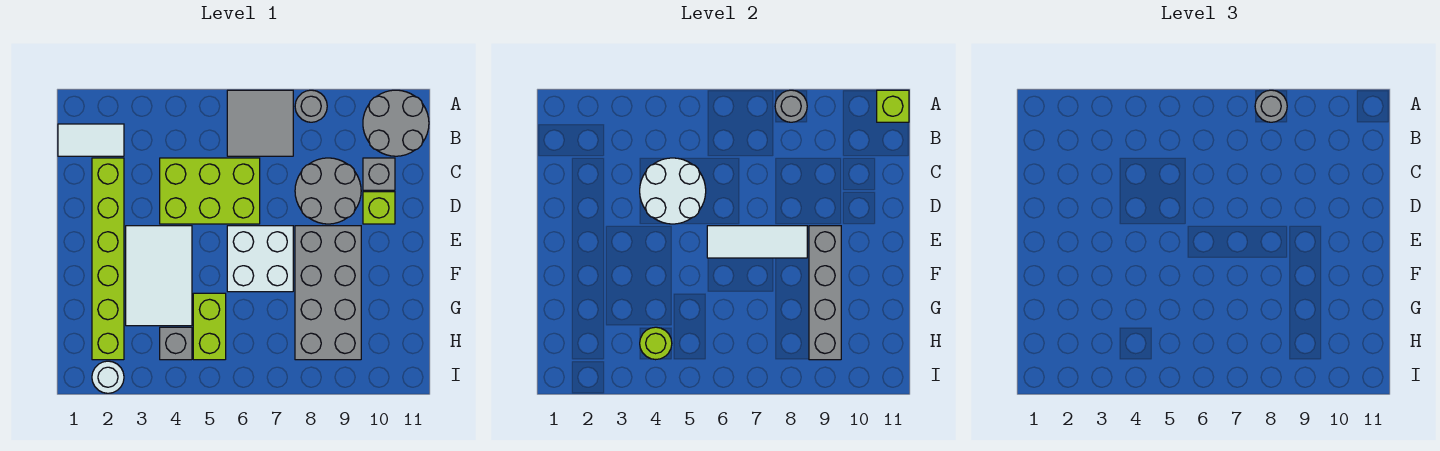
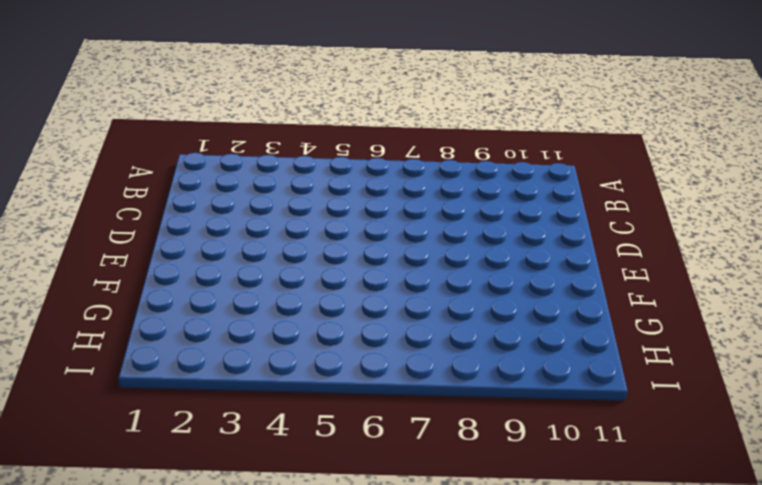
none -> grey 2x2 tile [227,90,293,156]
none -> grey 1x1 round brick [295,90,327,122]
none -> grey 2x2 round brick [363,90,429,156]

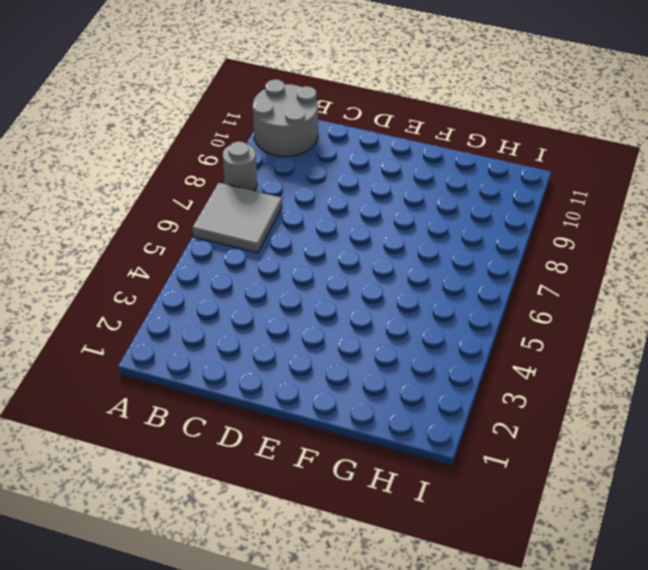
none -> white 1x2 tile [58,124,124,156]
none -> lime 1x6 brick [92,158,124,360]
none -> lime 2x3 brick [160,158,260,224]

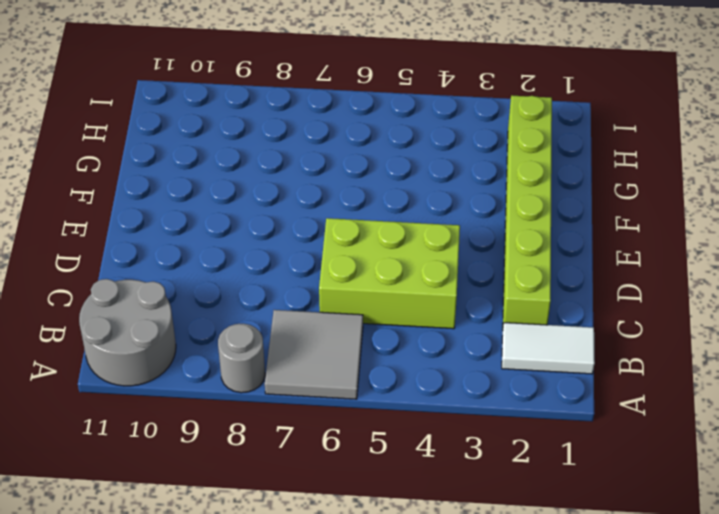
none -> grey 2x2 round brick [295,158,361,224]
none -> grey 1x1 brick [363,158,395,190]
none -> lime 1x1 brick [363,192,395,224]

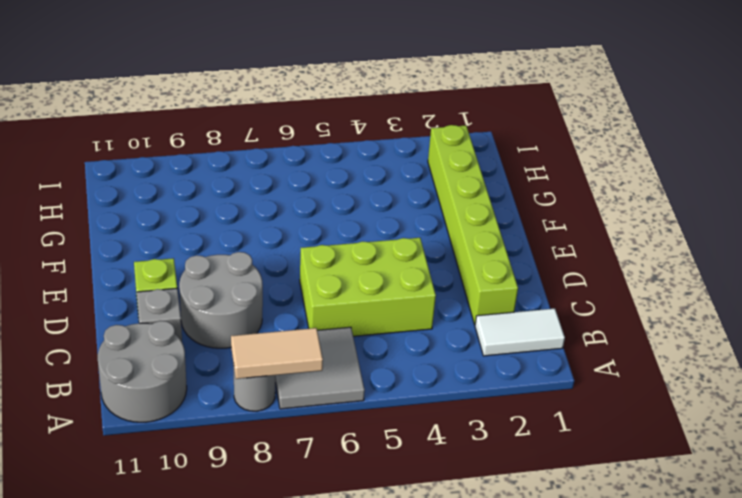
tan 1x2 tile [231,328,323,379] -> grey 1x1 round brick [775,90,807,122]
none -> white 2x3 tile [126,226,192,326]
none -> white 2x2 brick [227,226,293,292]
none -> grey 2x4 brick [295,226,361,360]

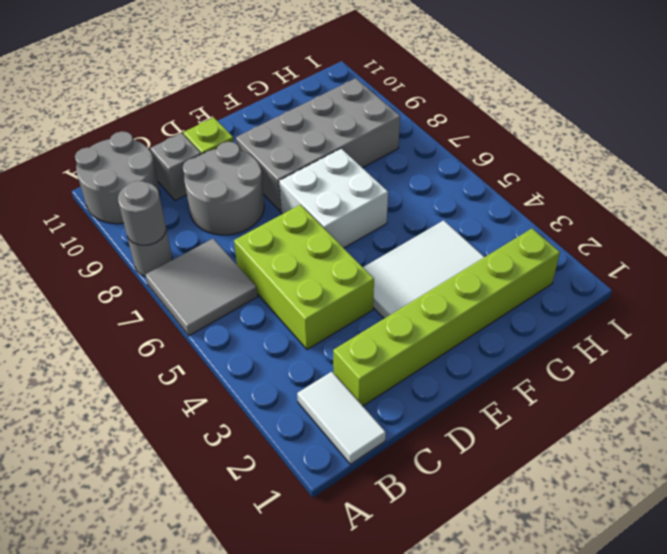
none -> lime 1x2 brick [193,293,226,360]
none -> grey 1x1 brick [160,327,192,360]
none -> white 1x1 round brick [92,361,124,393]

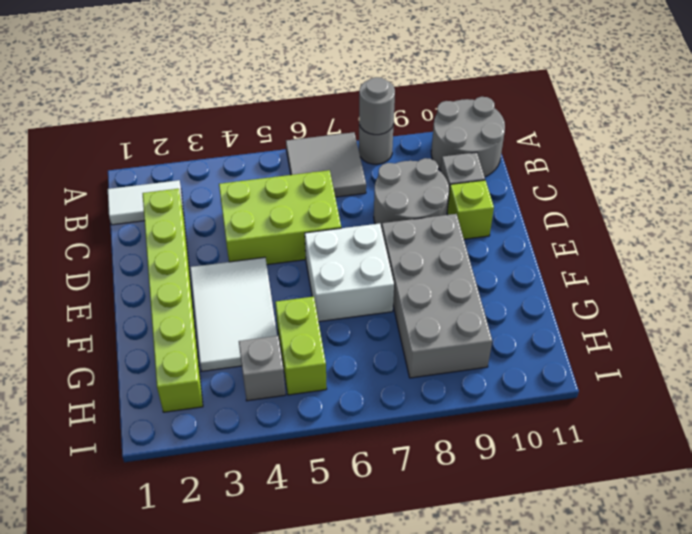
none -> white 1x1 round brick [92,361,124,393]
none -> lime 1x1 brick [877,90,909,122]
none -> white 2x2 round brick [640,158,706,224]

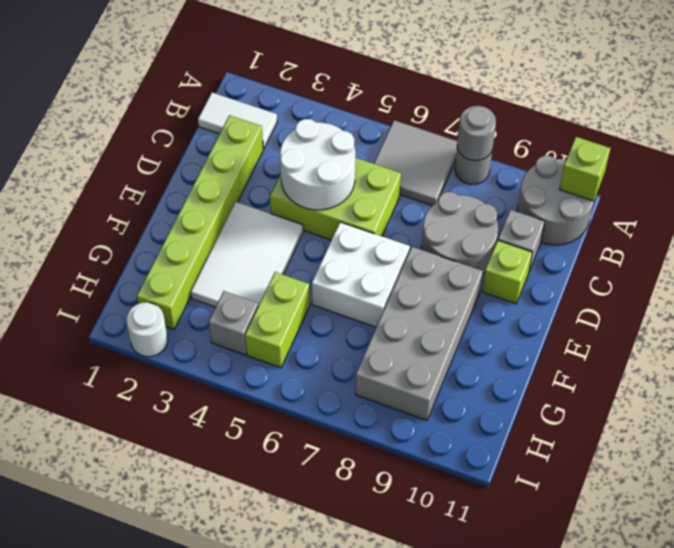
none -> white 1x3 tile [707,226,807,258]
none -> grey 1x4 brick [809,226,841,360]
none -> lime 1x1 round brick [640,327,672,360]

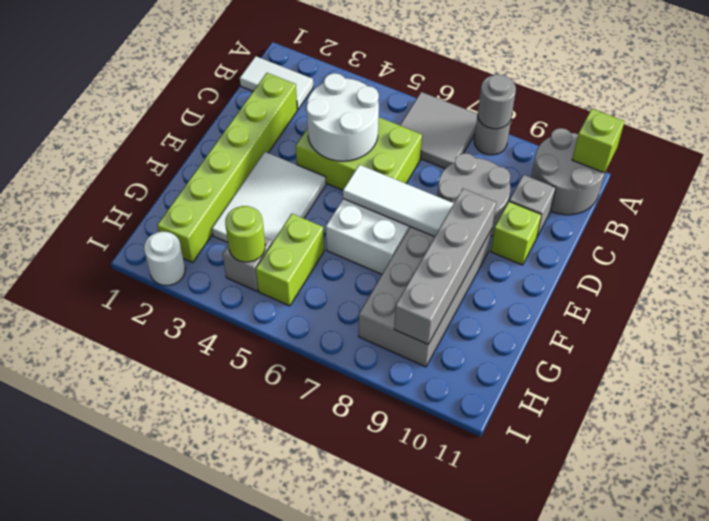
none -> grey 1x1 round brick [1255,90,1287,122]

